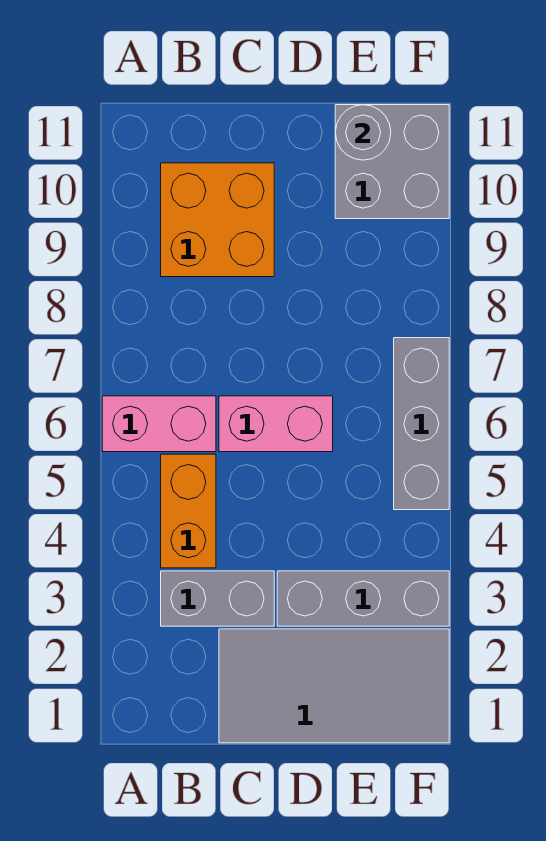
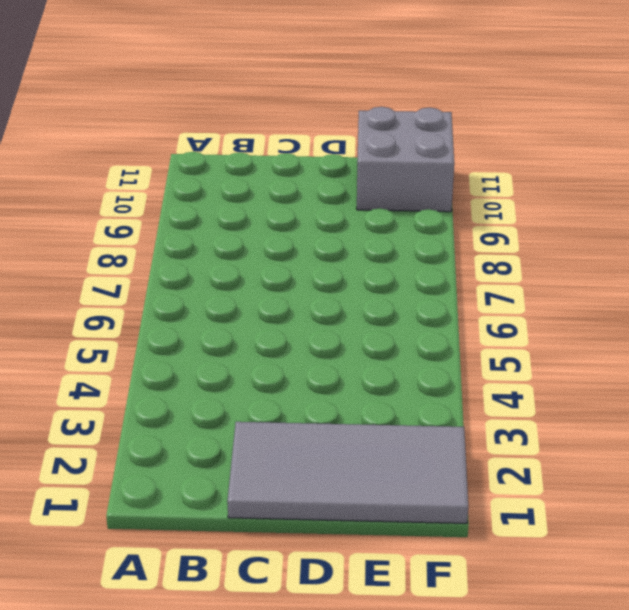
none -> pink 1x2 brick [102,396,216,452]
none -> grey 1x2 brick [161,571,274,626]

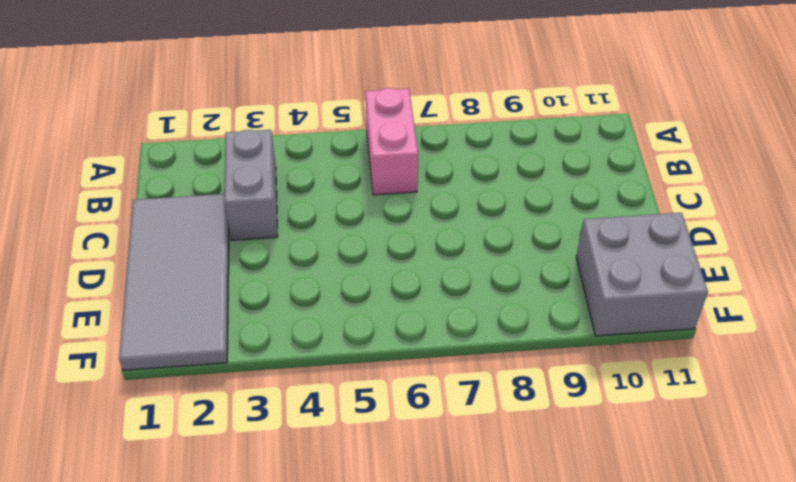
none -> orange 1x2 brick [161,454,216,568]
none -> orange 2x2 brick [161,163,274,277]

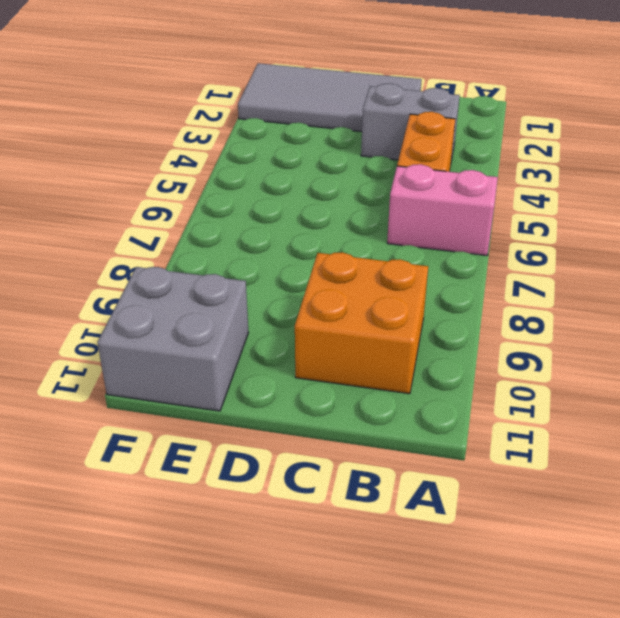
none -> pink 1x2 brick [219,396,333,452]
none -> grey 1x3 brick [277,571,449,626]

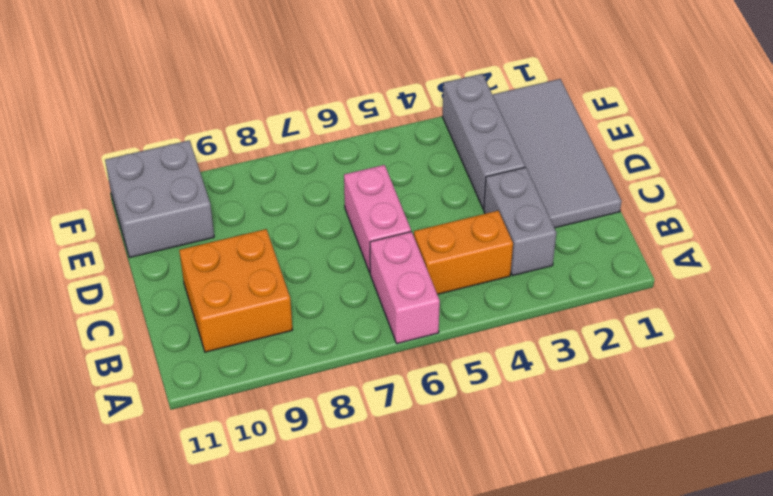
none -> grey 1x3 brick [394,338,449,510]
none -> grey 1x1 round brick [335,105,391,160]

